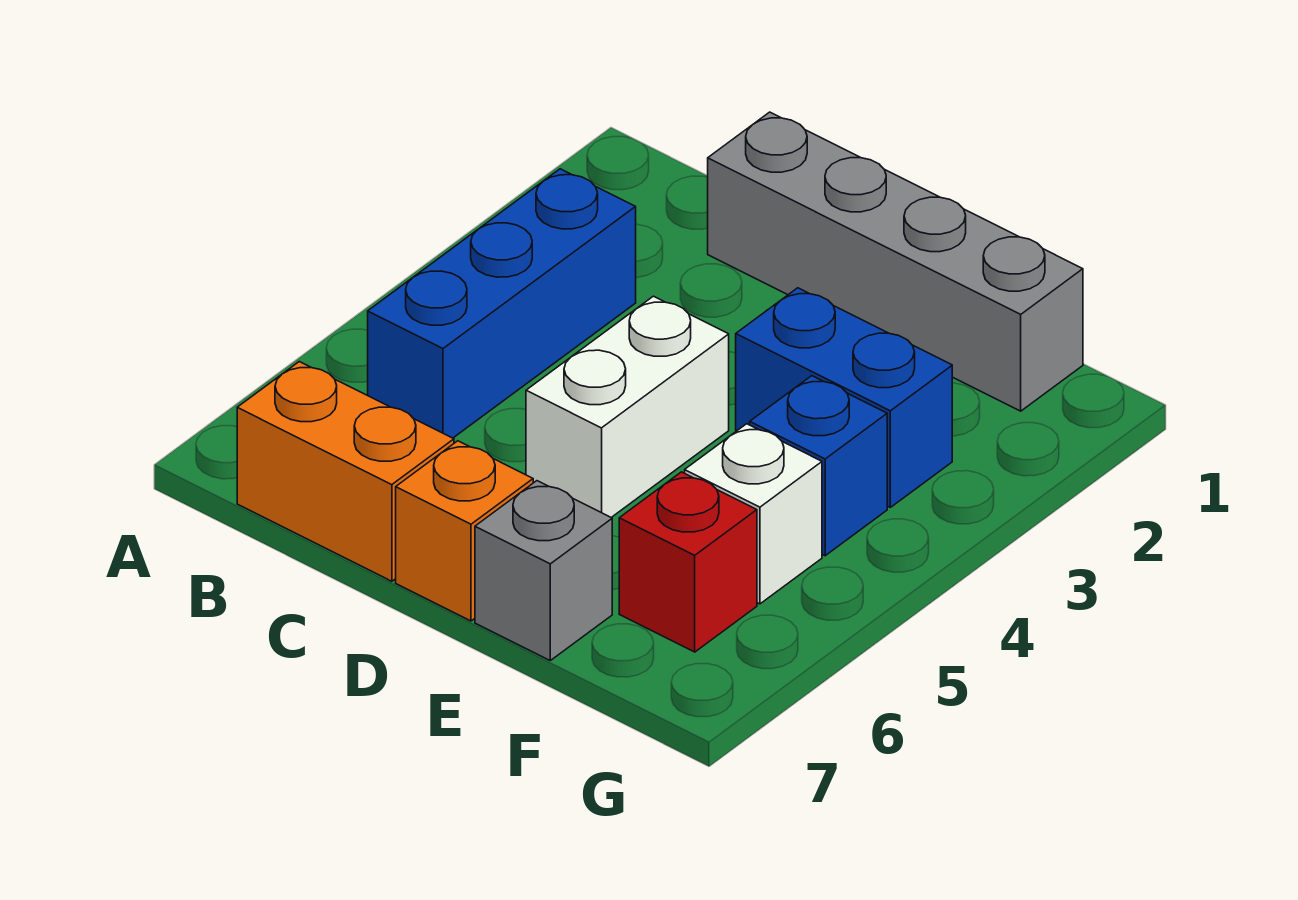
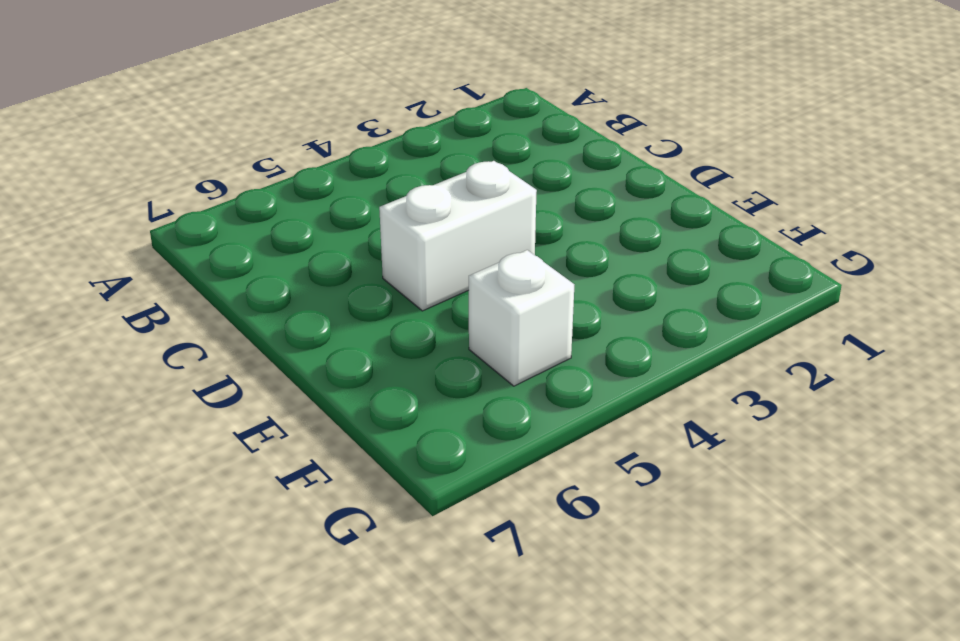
none -> blue 1x3 brick [368,169,636,438]
none -> orange 1x2 brick [237,362,454,581]

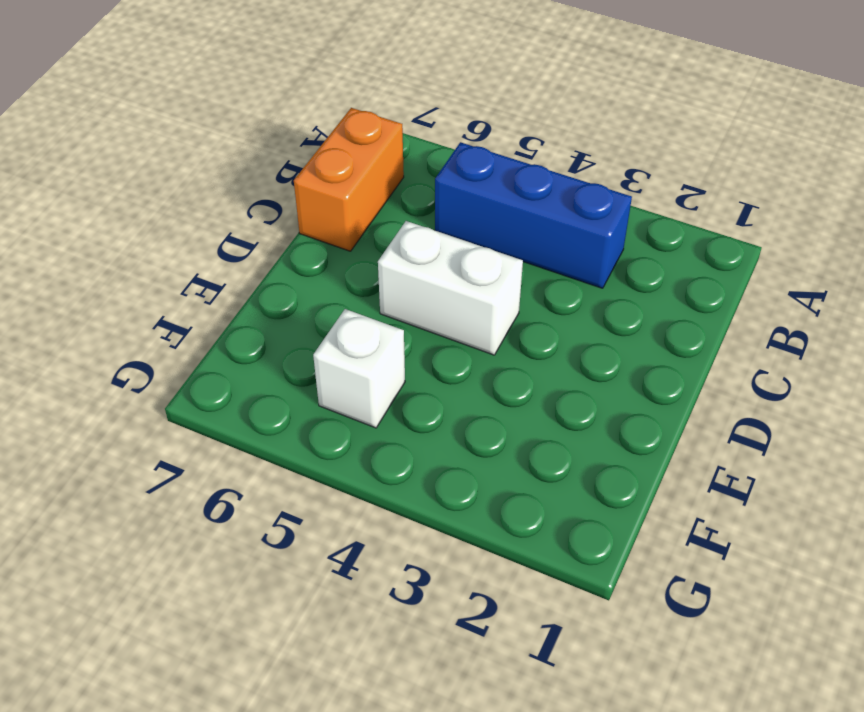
none -> grey 1x4 brick [708,112,1083,411]
none -> orange 1x1 brick [396,441,533,621]

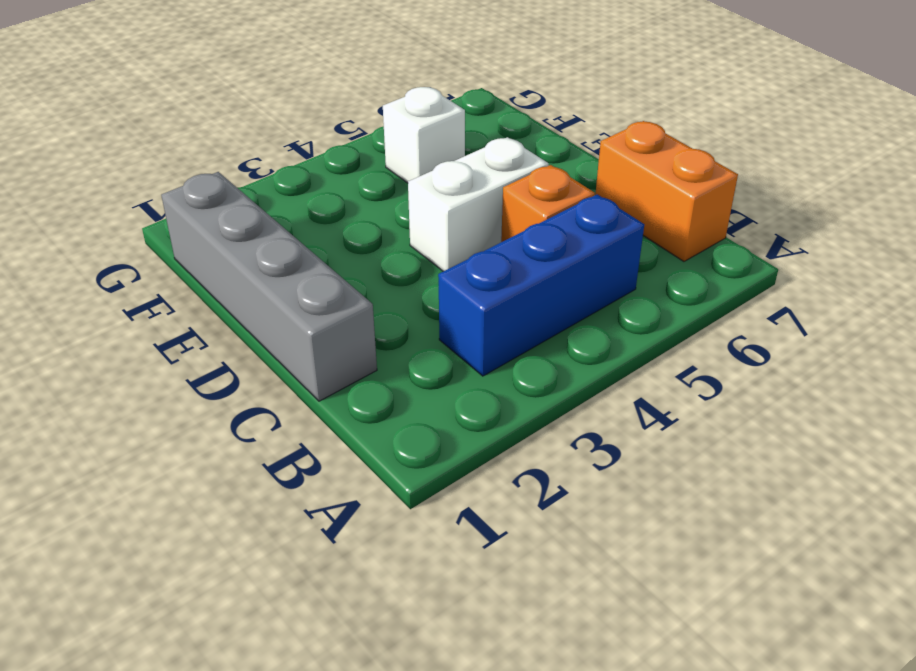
orange 1x1 brick [501,165,595,242] -> orange 1x1 brick moved to [396,441,533,621]
none -> blue 1x2 brick [736,288,952,507]
none -> grey 1x1 brick [475,481,612,660]

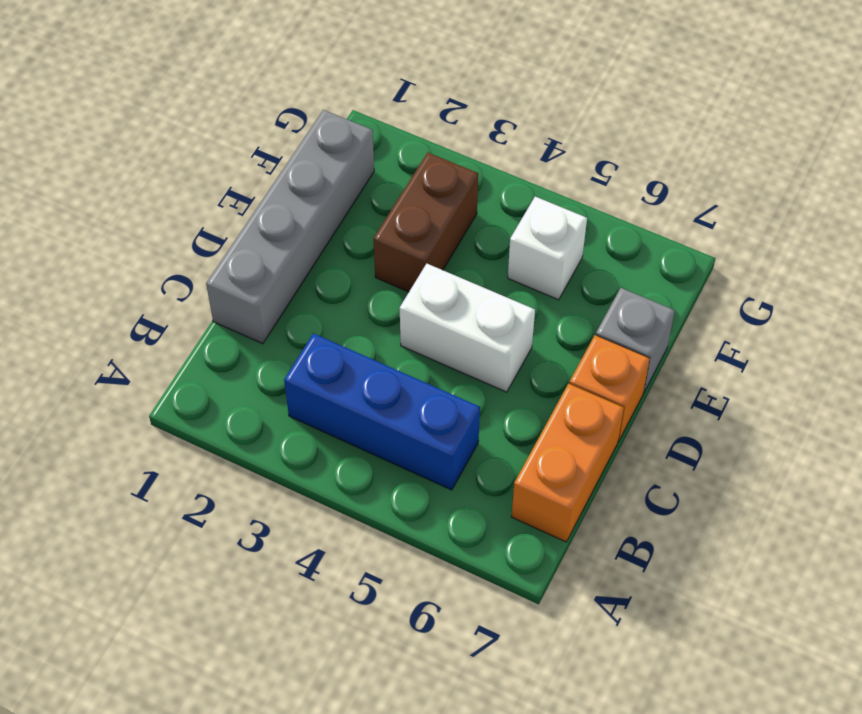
brown 1x2 brick [374,153,478,292] -> blue 1x2 brick [736,288,952,507]
none -> blue 1x1 brick [750,376,887,556]
none -> red 1x1 brick [619,472,757,652]

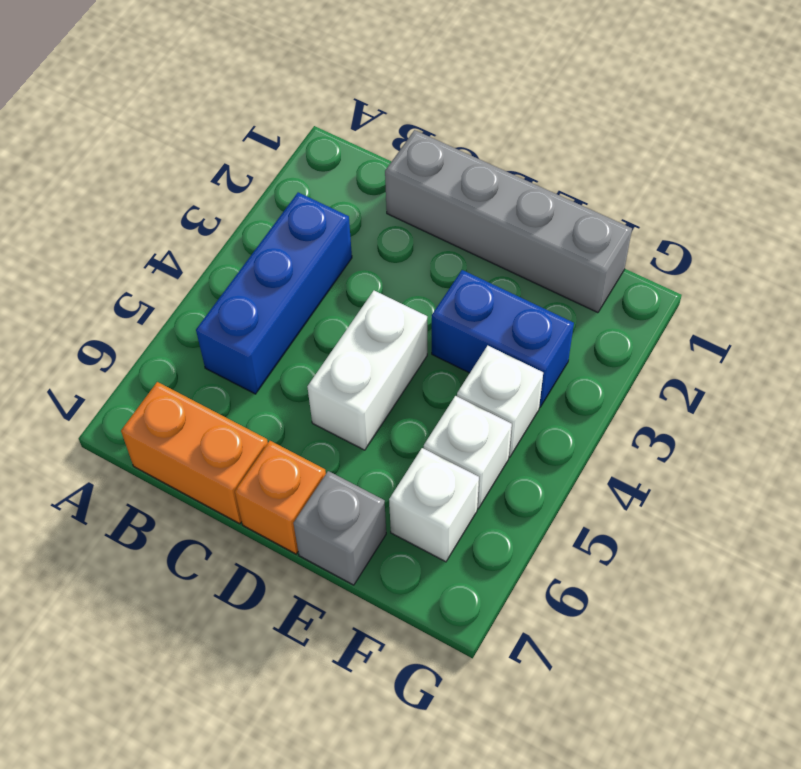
white 1x1 brick [457,346,543,457] -> blue 1x1 brick [750,376,887,556]
white 1x1 brick [389,448,479,562] -> red 1x1 brick [619,472,757,652]

